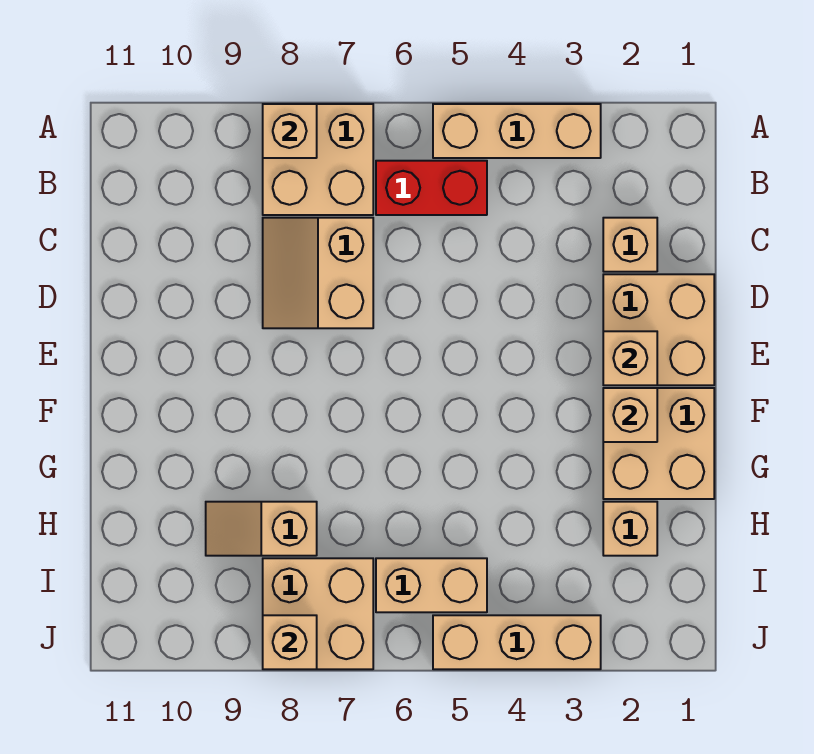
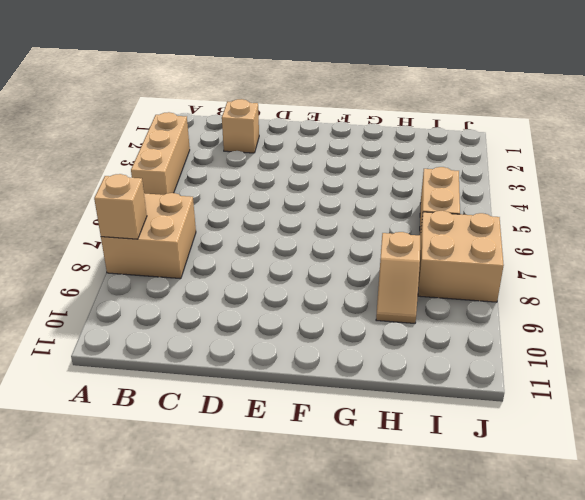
none -> red 1x2 brick [376,161,487,215]
none -> tan 2x2 slope [263,218,373,328]
none -> tan 2x2 brick [603,274,714,385]

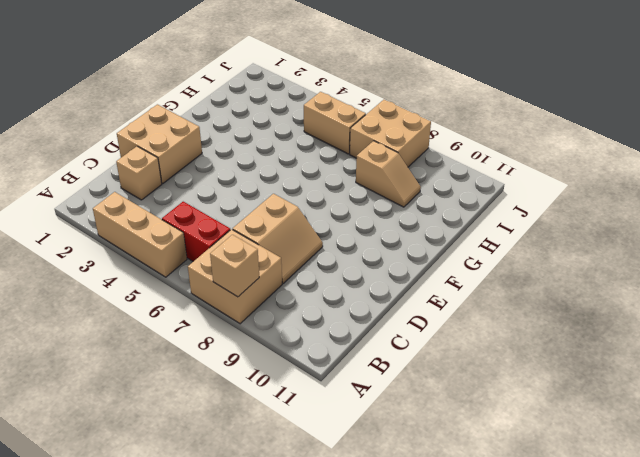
none -> tan 2x2 brick [603,388,714,499]
none -> tan 1x1 brick [603,502,657,556]
none -> tan 1x3 brick [433,615,601,669]

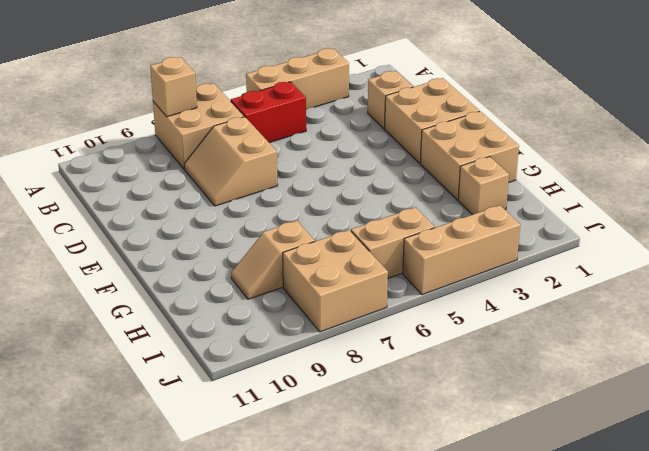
none -> tan 1x1 brick [603,331,657,385]
none -> tan 1x1 brick [603,388,657,442]
none -> tan 1x1 brick [263,615,317,669]

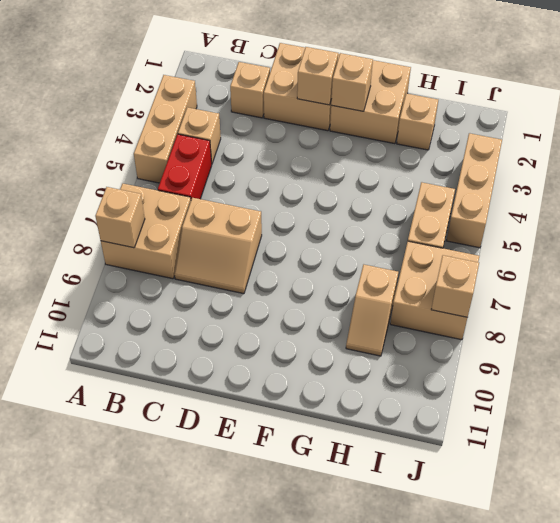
tan 1x1 brick [178,107,221,163] -> none

